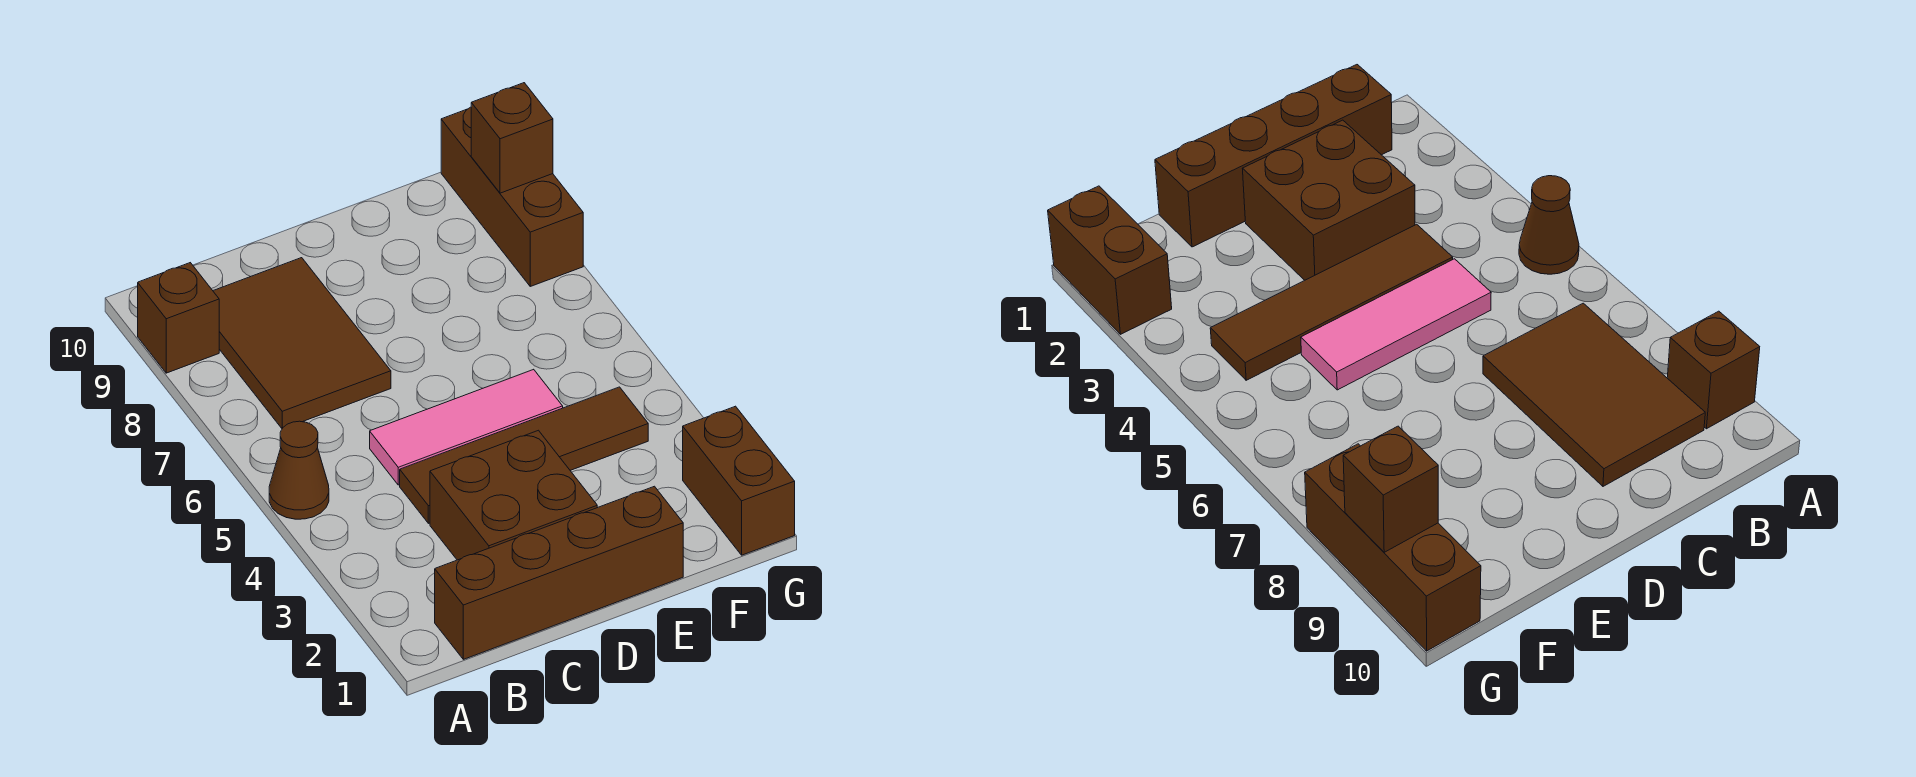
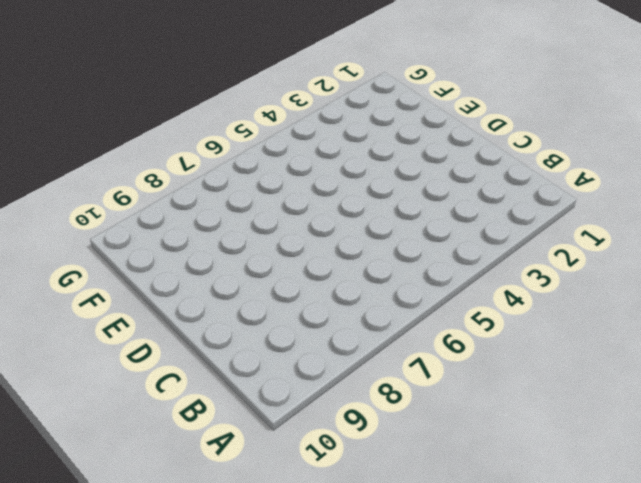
none -> brown 1x1 cone [269,421,329,519]
none -> brown 1x1 brick [138,263,219,373]

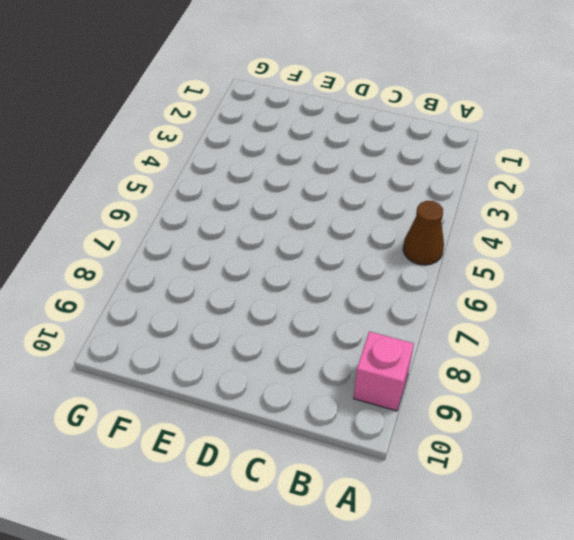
pink 1x1 brick [354,331,414,411] -> brown 1x1 brick [138,263,219,373]
none -> brown 1x4 brick [435,486,683,659]
none -> brown 2x3 tile [213,258,391,428]

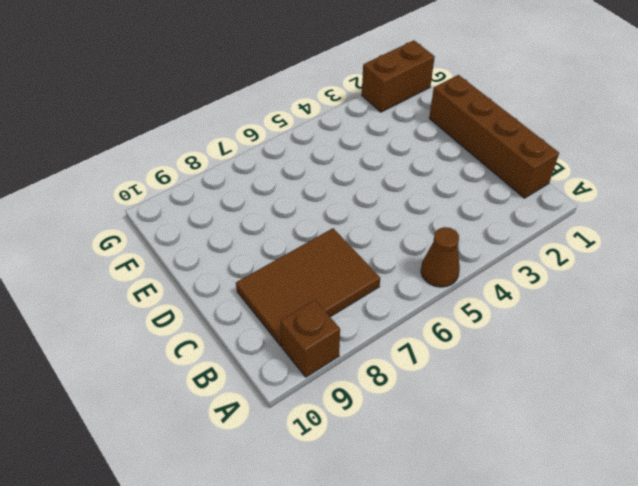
none -> brown 2x2 brick [430,430,597,560]
none -> brown 1x4 tile [400,387,648,523]

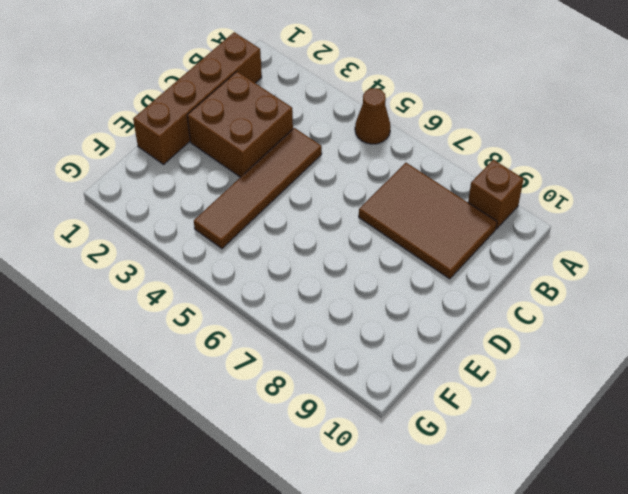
none -> pink 1x3 tile [370,369,563,485]
none -> brown 1x2 brick [683,406,795,555]

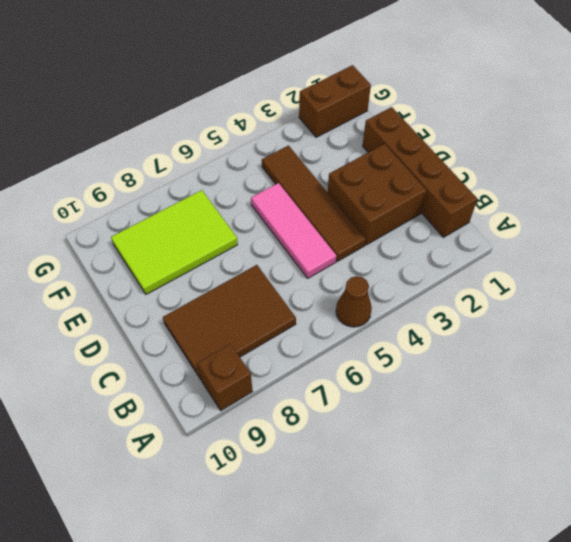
lime 2x3 tile [111,190,238,294] -> none
none -> brown 1x3 brick [441,107,583,286]
none -> brown 1x1 brick [471,83,553,193]

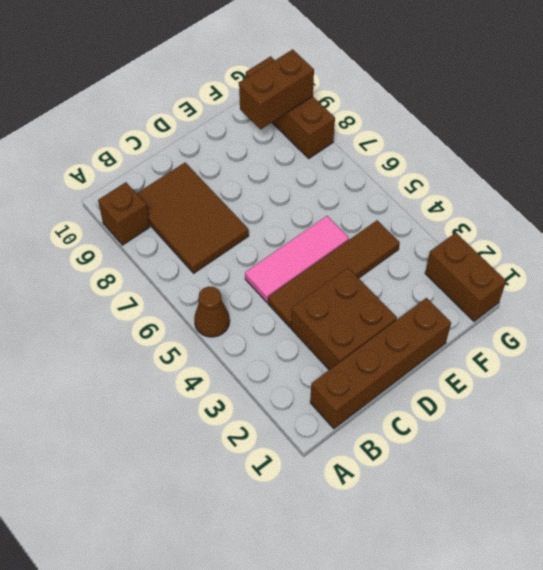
brown 1x2 brick [239,49,314,129] -> brown 1x1 brick [471,83,553,193]

